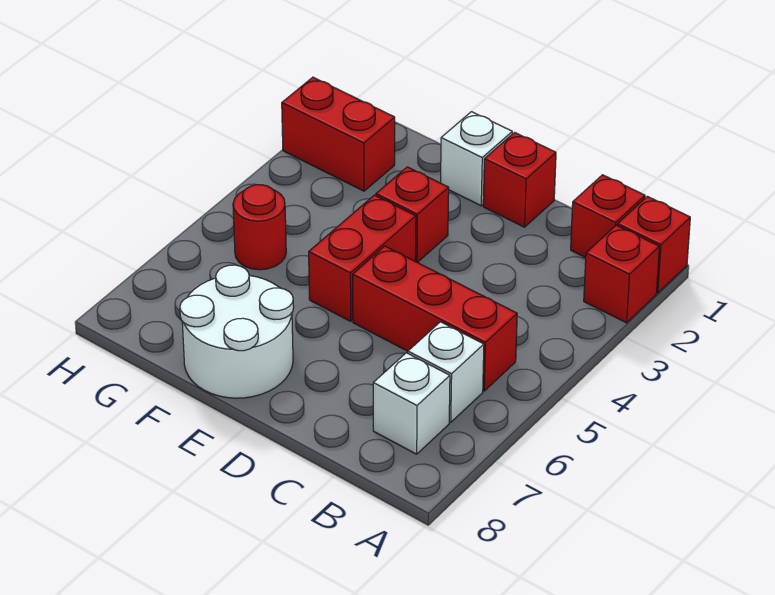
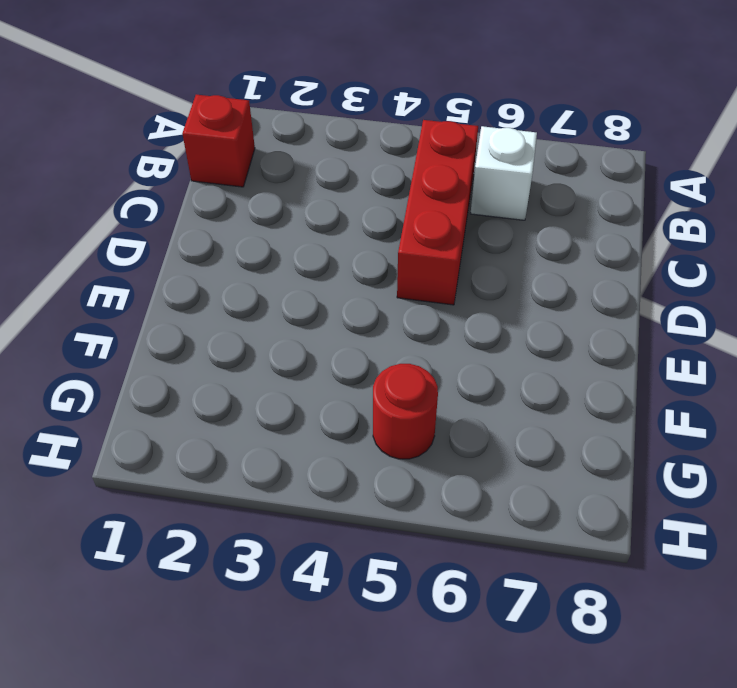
none -> red 1x1 brick [618,196,690,293]
none -> red 1x1 brick [584,225,659,323]
none -> white 1x1 brick [373,353,450,454]

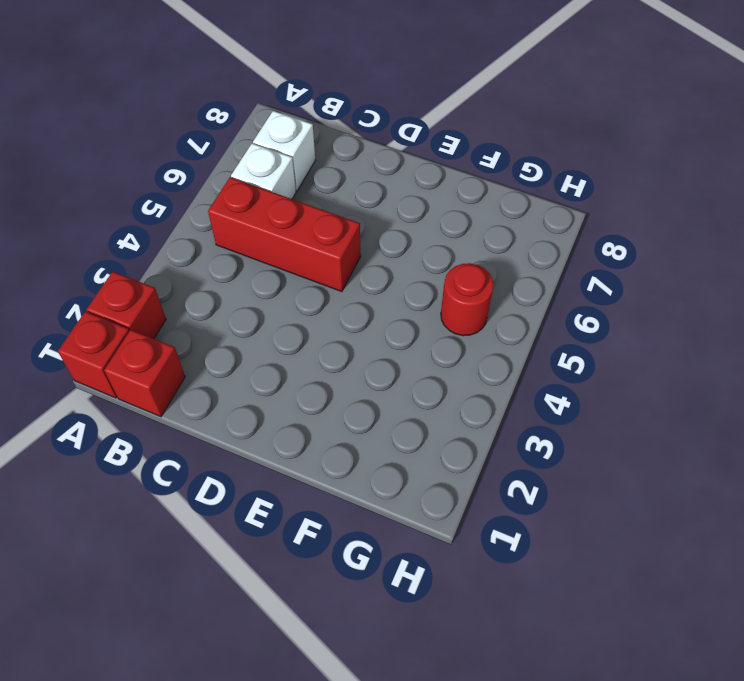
none -> red 1x1 brick [483,133,556,227]
none -> white 1x1 brick [441,112,512,206]
none -> red 1x1 brick [376,167,449,263]

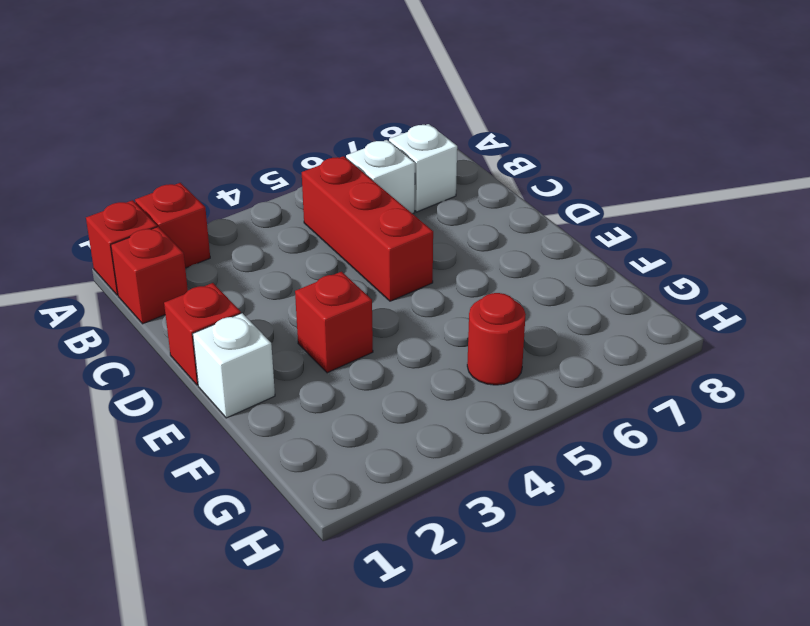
none -> red 1x2 brick [309,195,416,321]
none -> white 2x2 round brick [180,265,294,398]
none -> red 1x2 brick [282,77,395,191]

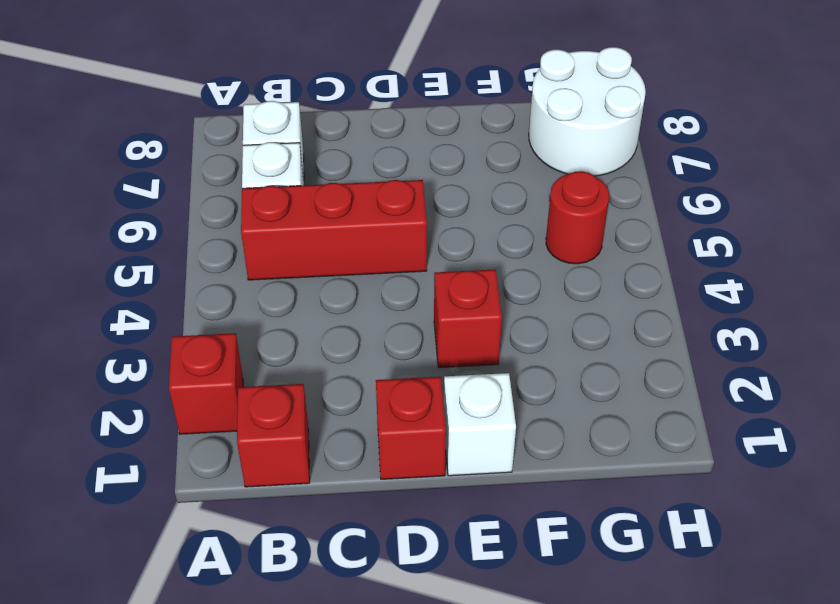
white 2x2 round brick [529,47,646,176] -> white 2x2 round brick moved to [180,265,294,398]
none -> red 1x1 brick [618,196,690,293]
none -> red 1x2 brick [309,195,416,321]
none -> red 1x2 brick [282,77,395,191]

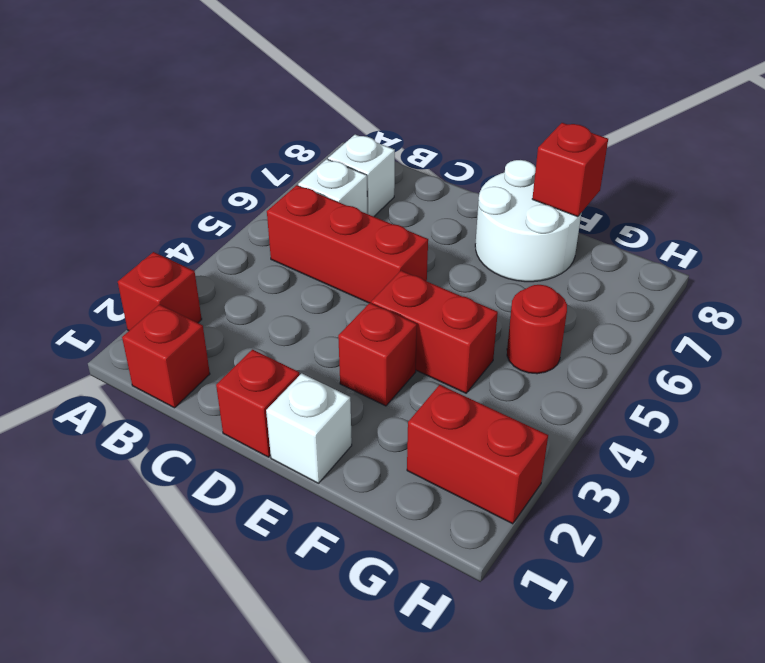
red 1x2 brick [371,271,498,393] -> red 1x2 brick turned to [309,195,416,321]
red 1x1 brick [532,123,608,217] -> red 1x1 brick moved to [618,196,690,293]

